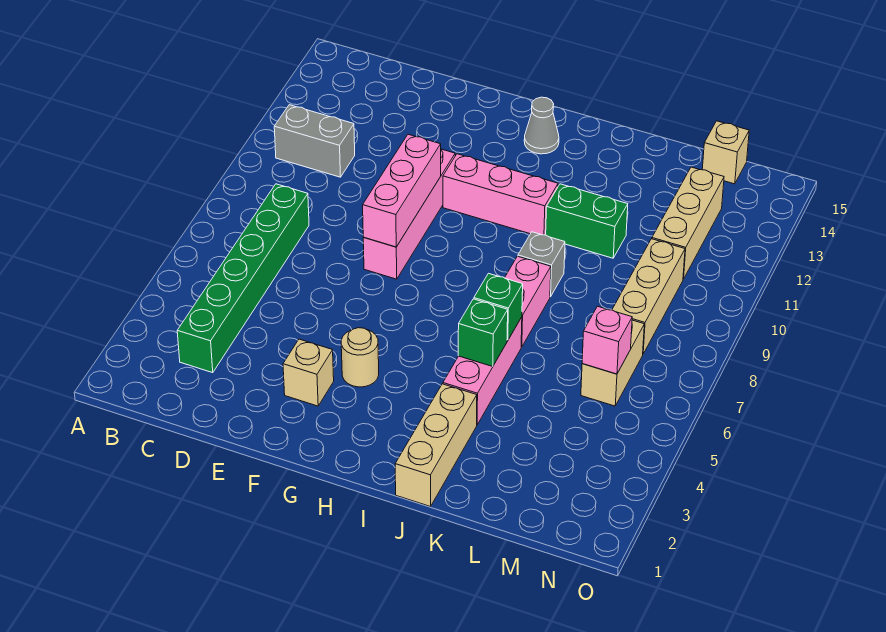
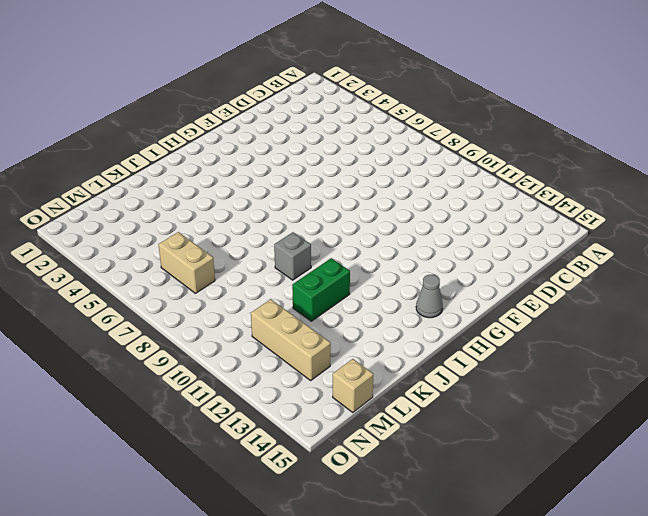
none -> grey 1x2 brick [274,105,355,177]
none -> green 1x6 brick [177,184,309,373]
none -> tan 1x1 brick [283,339,334,406]

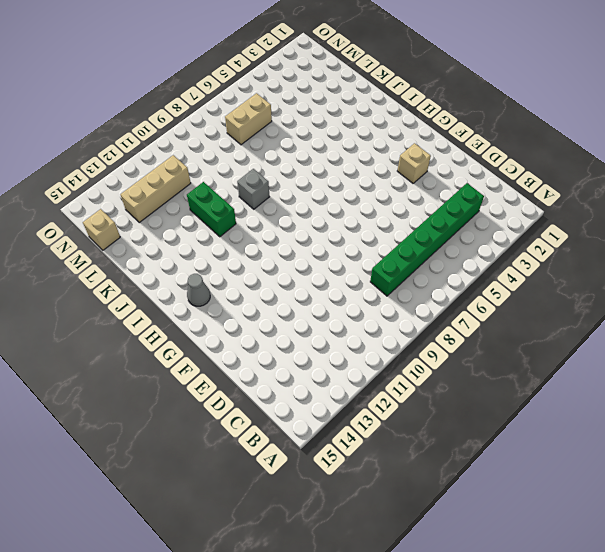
none -> grey 1x2 brick [274,105,355,177]
none -> pink 1x4 brick [363,149,455,279]
none -> tan 1x1 round brick [341,328,379,387]

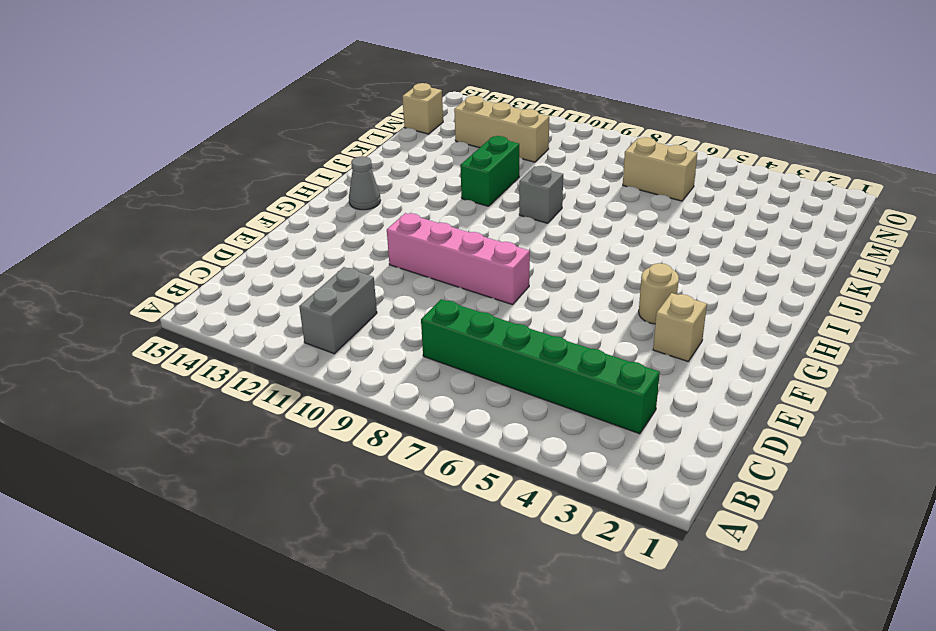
none -> pink 1x3 brick [443,154,558,235]
none -> tan 1x3 brick [395,384,477,507]
none -> pink 1x3 brick [443,317,522,424]

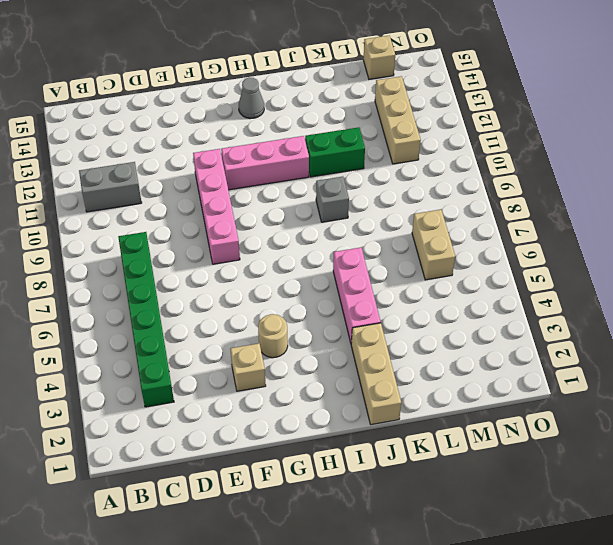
none -> pink 1x2 brick [505,256,551,347]
none -> tan 1x3 brick [612,239,685,354]
none -> pink 1x3 brick [363,134,441,247]

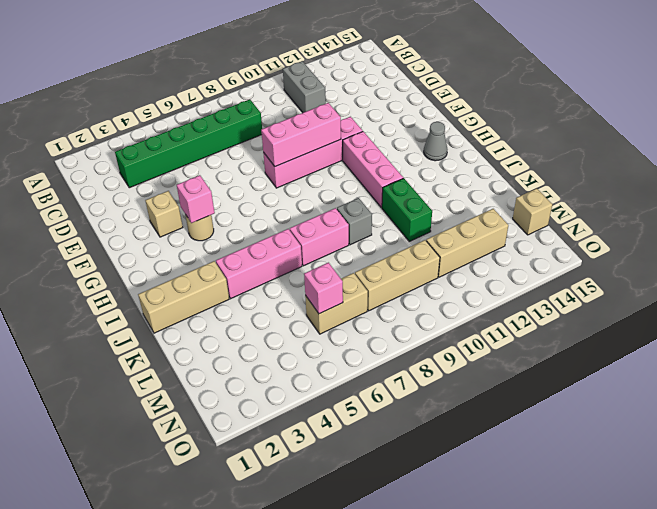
pink 1x1 brick [177,175,215,223] -> none
none -> green 1x1 brick [458,299,508,366]
none -> green 1x1 brick [474,273,523,341]

